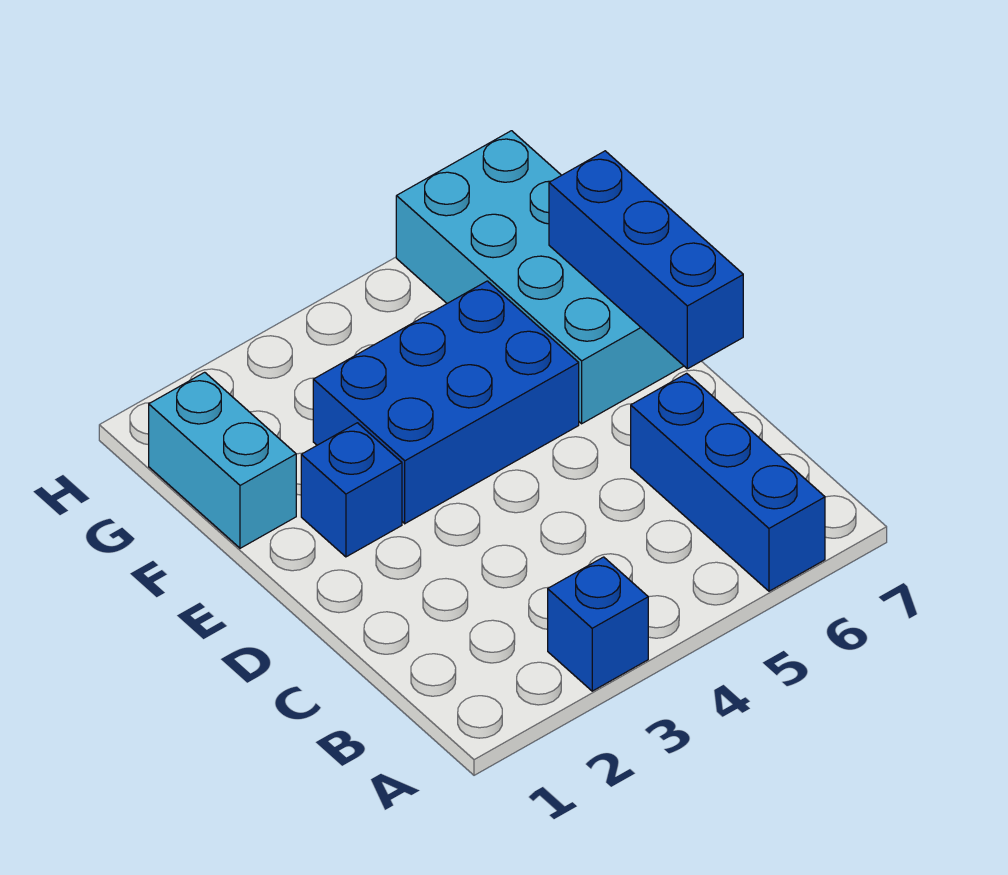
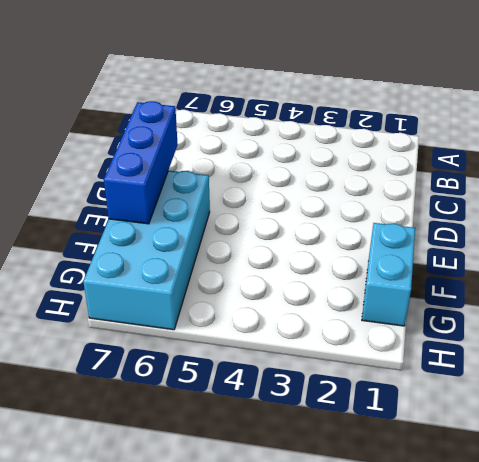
none -> blue 1x1 brick [548,557,648,691]
none -> blue 1x3 brick [631,373,825,591]

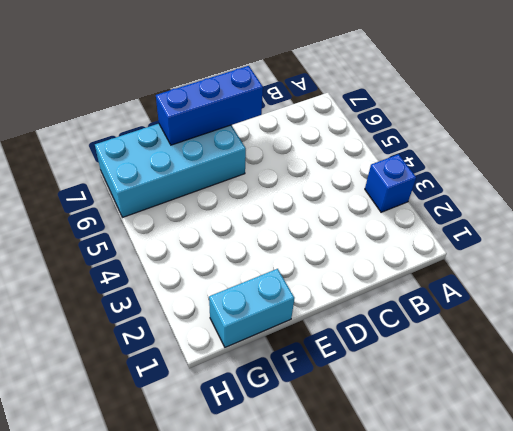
none -> blue 1x3 brick [631,373,825,591]
none -> blue 1x1 brick [301,423,402,557]

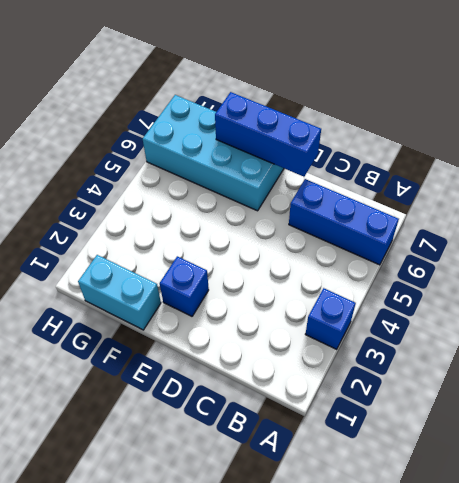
none -> blue 2x3 brick [313,281,579,524]

